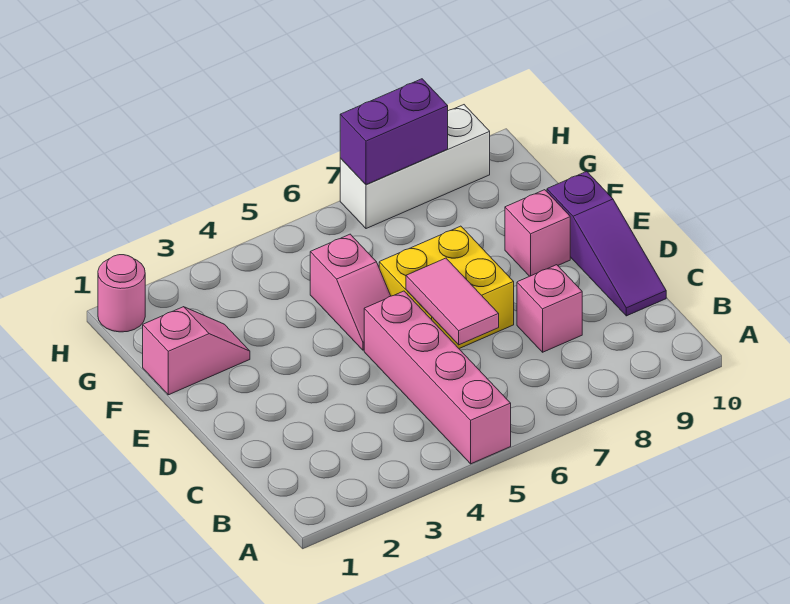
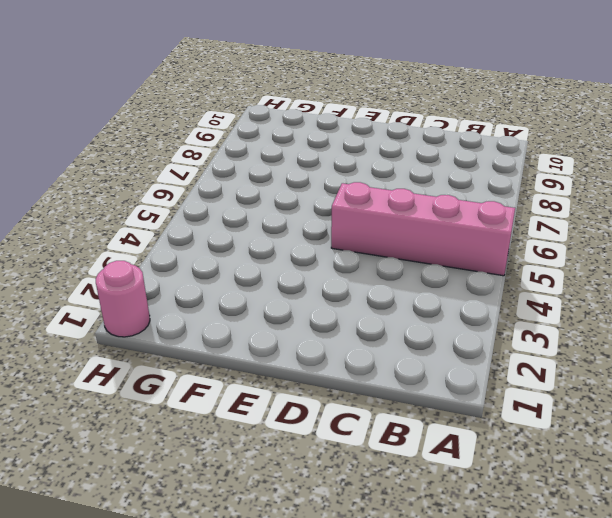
none -> pink 1x1 brick [517,265,582,352]
none -> purple 1x3 slope [547,171,666,316]

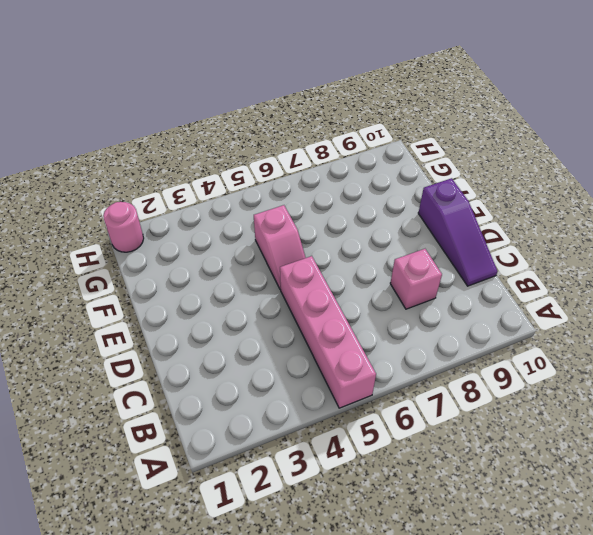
none -> yellow 2x2 brick [379,226,514,349]
none -> pink 1x1 brick [505,190,570,276]

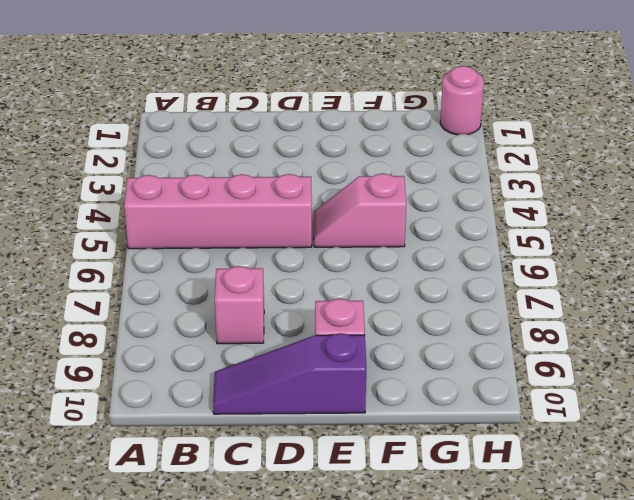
none -> yellow 2x2 brick [379,226,514,349]
none -> pink 1x2 slope [143,307,250,395]

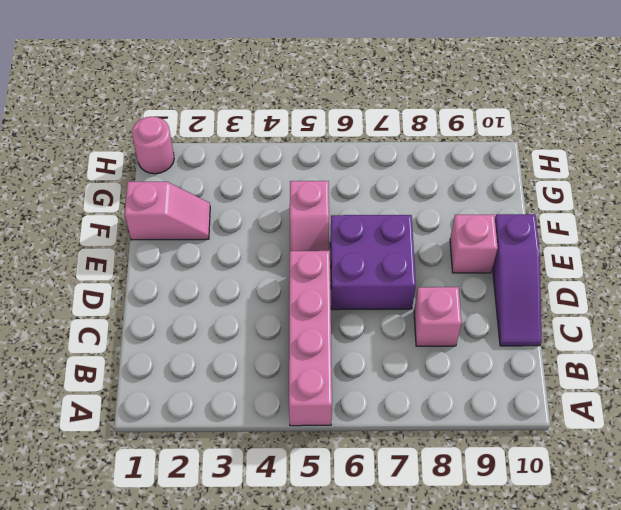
purple 2x2 brick [330,215,416,310] -> yellow 2x2 brick [379,226,514,349]
none -> white 1x3 brick [340,105,490,229]
none -> pink 1x2 tile [406,258,499,345]

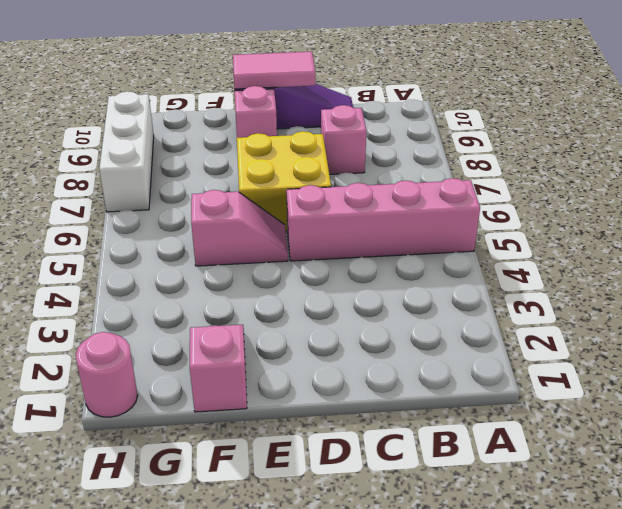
pink 1x2 tile [233,52,315,89] -> pink 1x2 tile moved to [406,258,499,345]
none -> purple 1x2 brick [340,79,448,185]

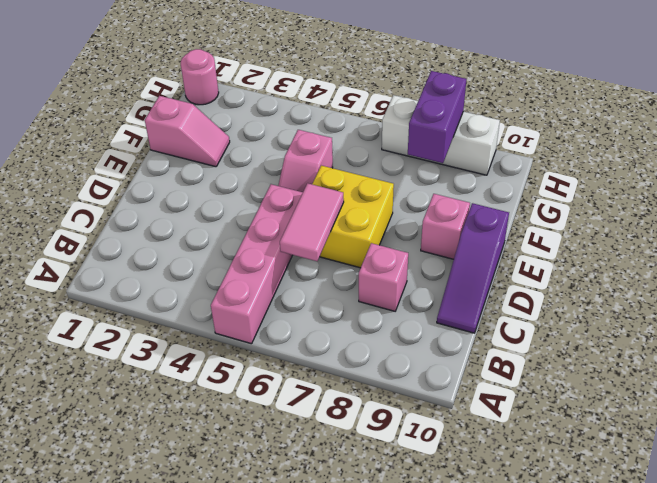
purple 1x2 brick [408,71,466,163] -> purple 1x2 brick turned to [340,79,448,185]

